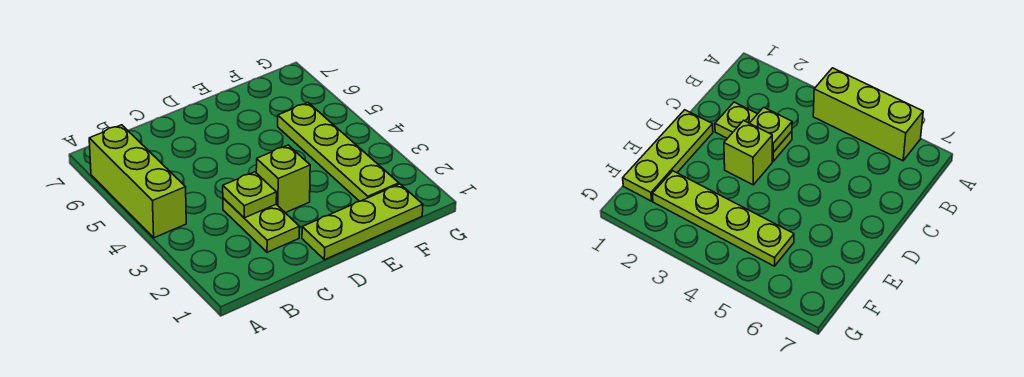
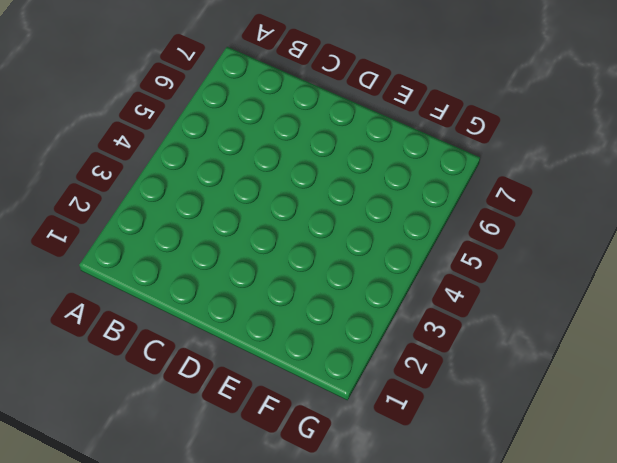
none -> lime 1x3 brick [89,125,186,238]
none -> lime 1x2 plate [223,198,300,252]

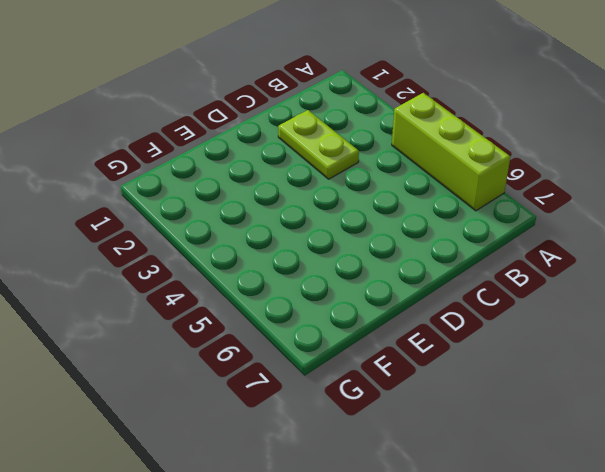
none -> lime 1x3 plate [302,184,423,260]
none -> lime 1x1 brick [256,145,310,213]

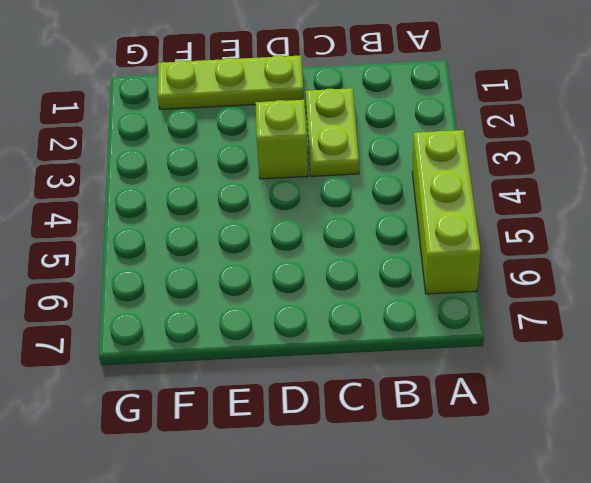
none -> lime 1x4 plate [278,103,399,201]
none -> lime 1x1 plate [223,172,277,218]

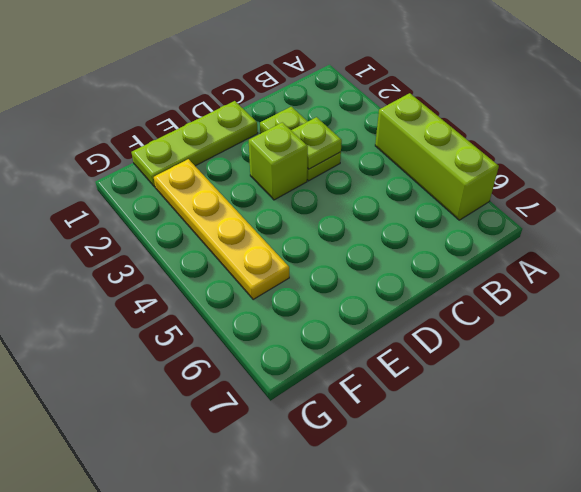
yellow 1x4 plate [154,159,289,299] -> lime 1x4 plate [278,103,399,201]

